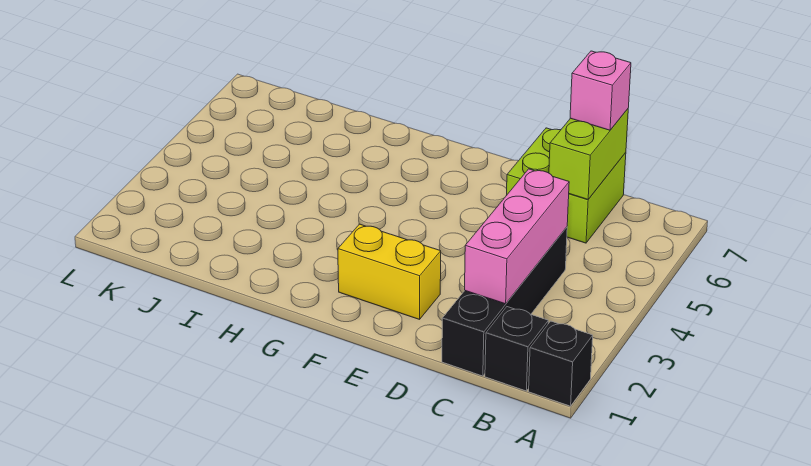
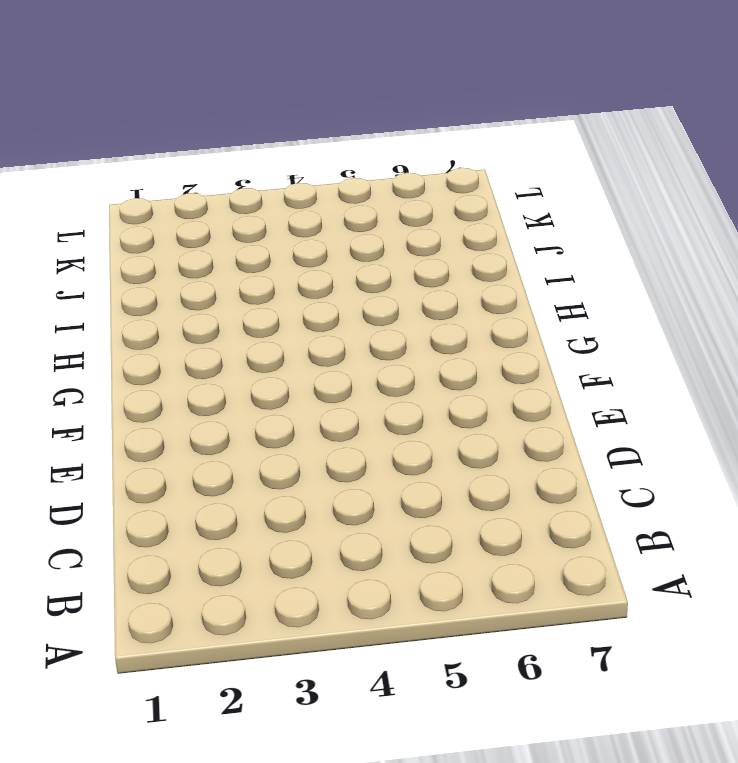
none -> black 1x1 brick [529,321,593,406]
none -> black 1x1 brick [485,307,548,391]

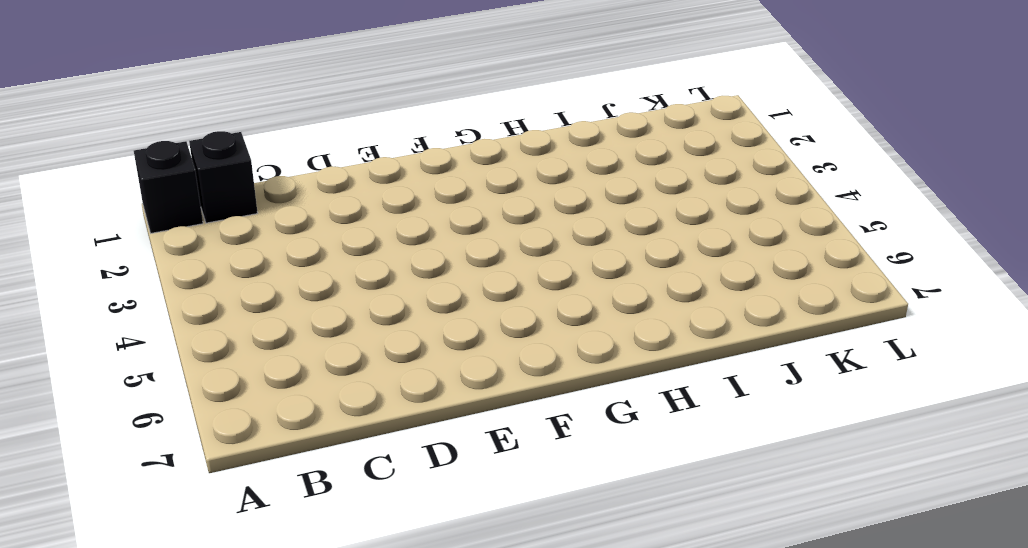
none -> black 1x4 brick [442,227,567,376]
none -> lime 2x2 brick [506,128,626,243]

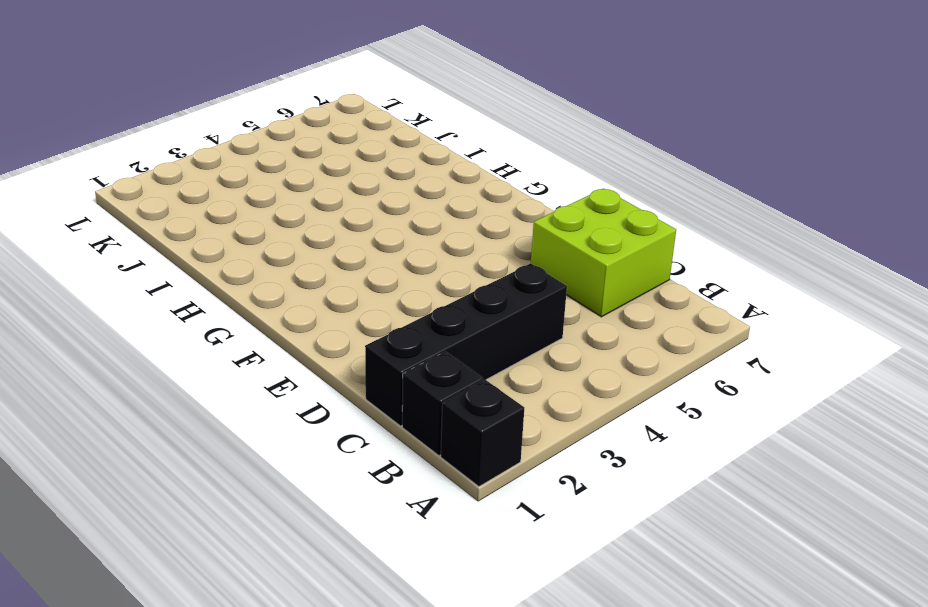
none -> yellow 1x2 brick [338,224,441,319]
none -> pink 1x3 brick [465,169,569,304]

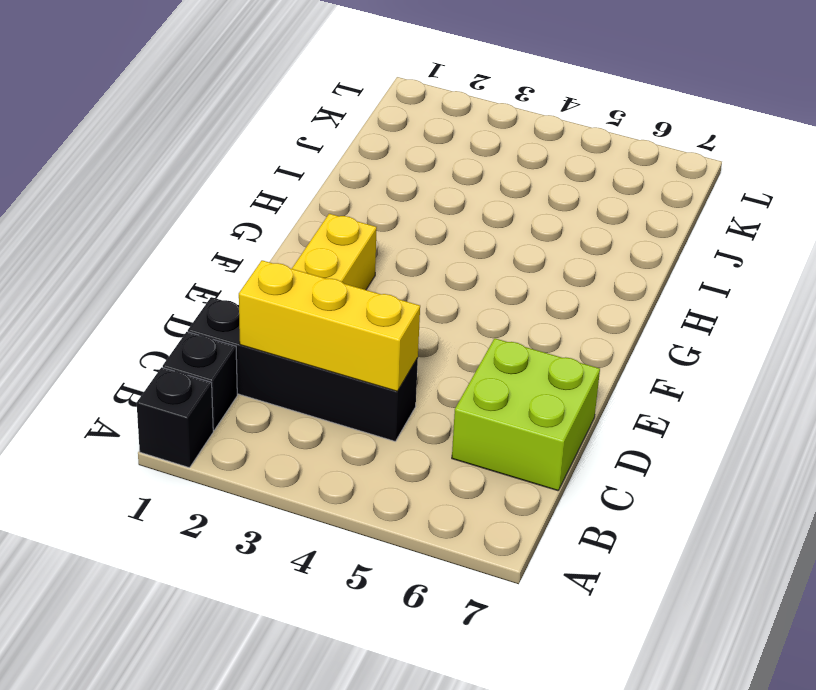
yellow 1x3 brick [239,260,420,391] -> pink 1x3 brick [465,169,569,304]
none -> lime 1x2 brick [549,109,628,199]
none -> pink 1x1 brick [570,51,631,130]

